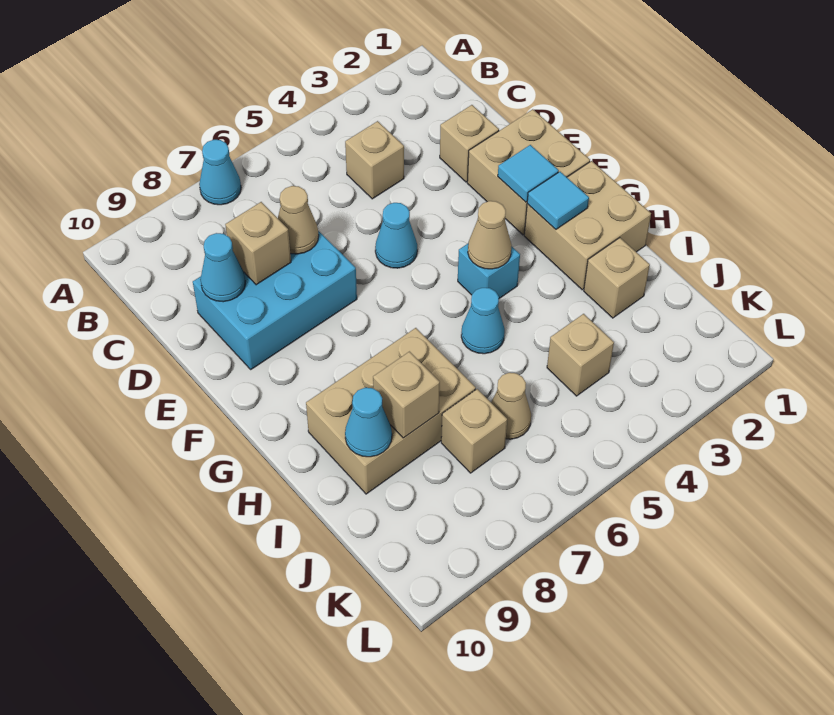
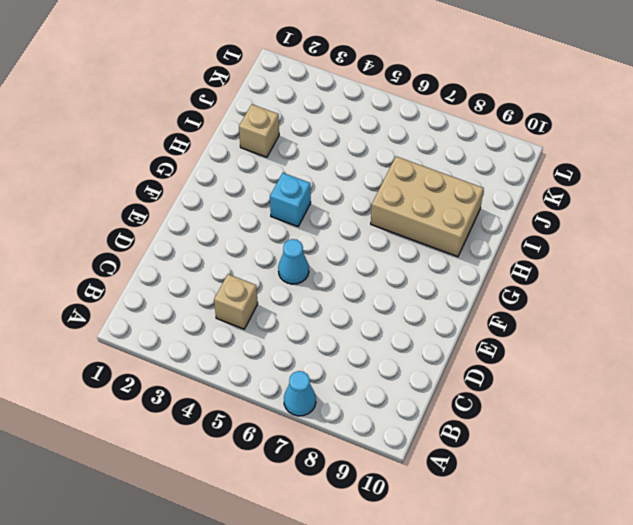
none -> tan 1x1 brick [440,105,499,182]
none -> cyan 2x3 brick [193,231,357,369]
none -> tan 2x2 brick [467,109,590,235]

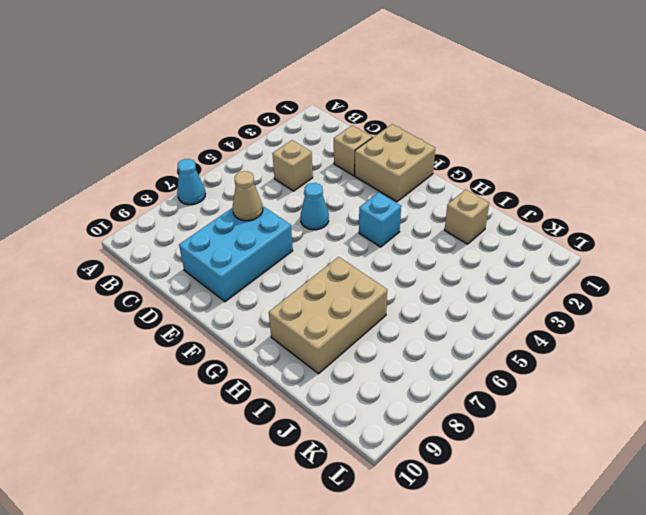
none -> tan 2x2 brick [524,161,651,290]
none -> cyan 1x1 cone [461,288,505,354]
none -> tan 1x1 brick [547,314,614,396]

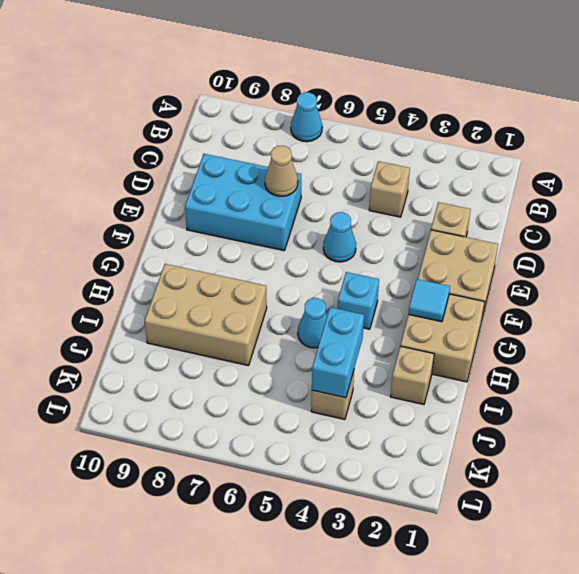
cyan 1x2 brick [312,307,364,398] -> none
none -> tan 1x1 cone [491,373,531,439]
none -> tan 1x1 brick [441,389,507,473]
none -> tan 1x1 brick [225,202,291,285]

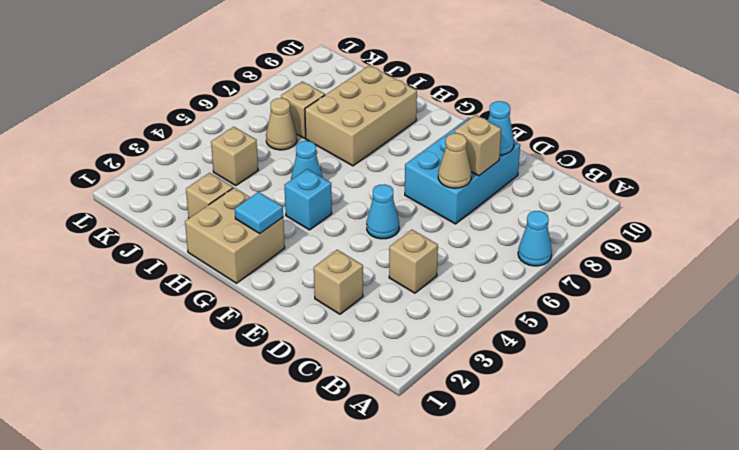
none -> tan 2x2 brick [467,109,590,235]
none -> cyan 1x1 tile [498,145,559,202]
none -> tan 1x1 cone [468,201,512,269]

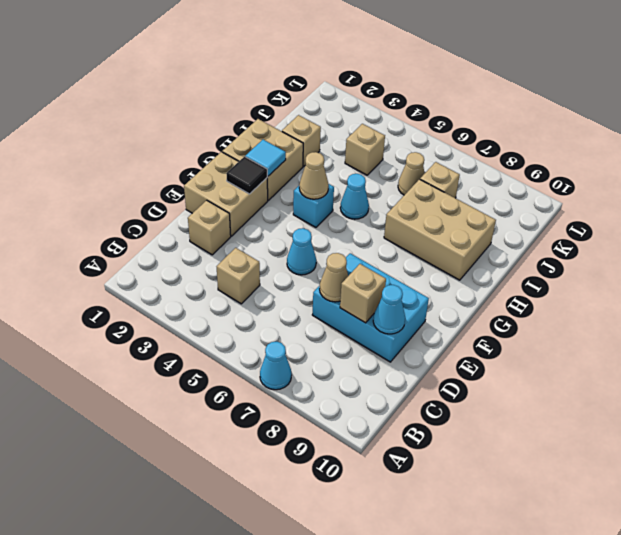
black 1x1 tile [226,157,267,194] -> cyan 1x1 tile [498,145,559,202]
none -> tan 1x1 brick [373,352,440,438]
none -> cyan 1x1 cone [345,388,392,457]

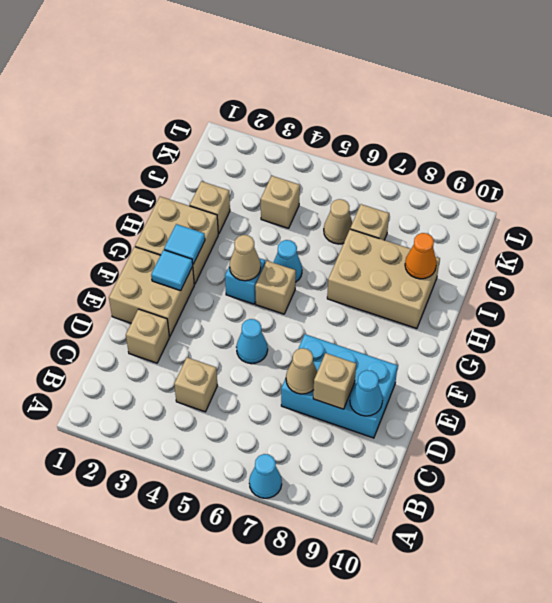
tan 1x1 brick [255,261,296,314] -> tan 1x1 brick moved to [373,352,440,438]
orange 1x1 cone [405,233,437,279] -> cyan 1x1 cone [345,388,392,457]

